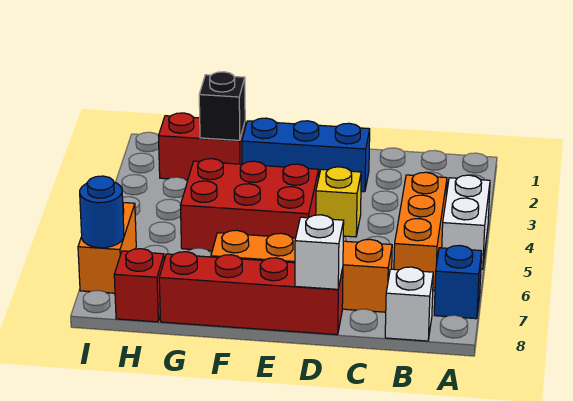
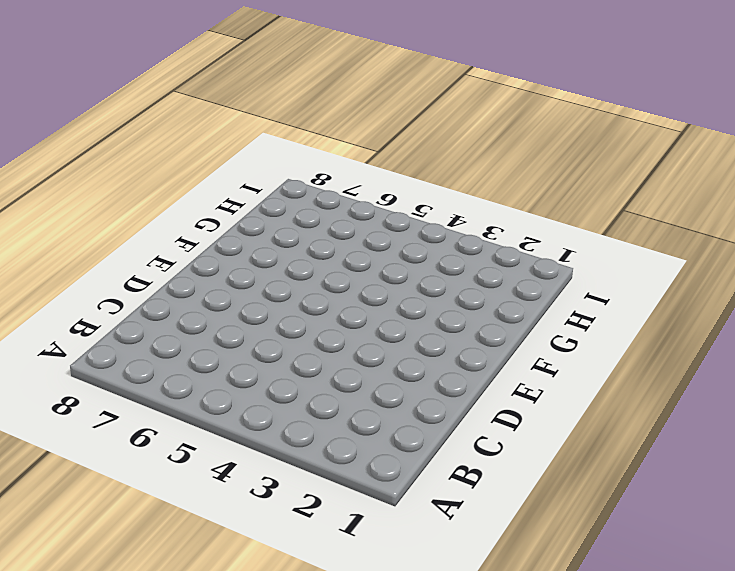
none -> white 1x2 brick [442,175,490,269]
none -> blue 1x1 brick [434,246,482,319]
none -> orange 1x3 brick [394,172,447,291]

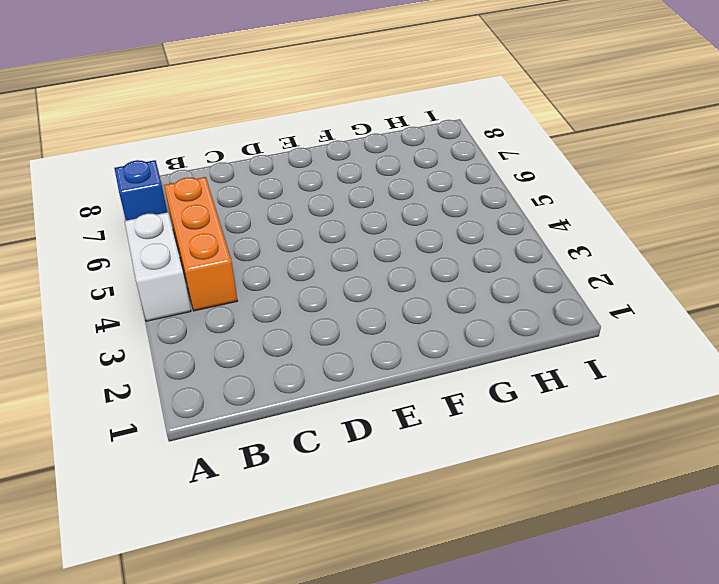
none -> white 1x1 brick [385,267,433,341]
none -> orange 1x4 brick [211,230,392,312]
none -> blue 1x3 brick [242,118,370,192]

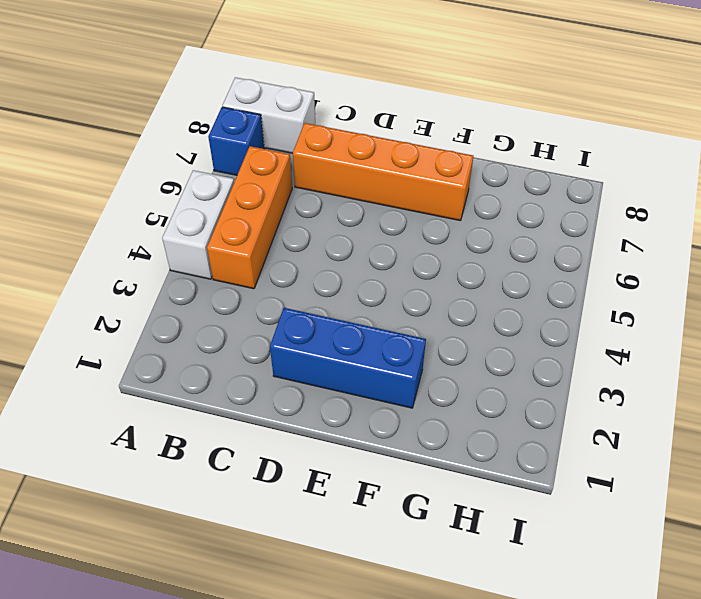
white 1x2 brick [222,77,315,153] -> white 1x1 brick [385,267,433,341]
none -> yellow 1x1 brick [316,167,361,237]
none -> red 1x4 brick [159,252,343,335]
none -> red 2x3 brick [181,159,319,251]

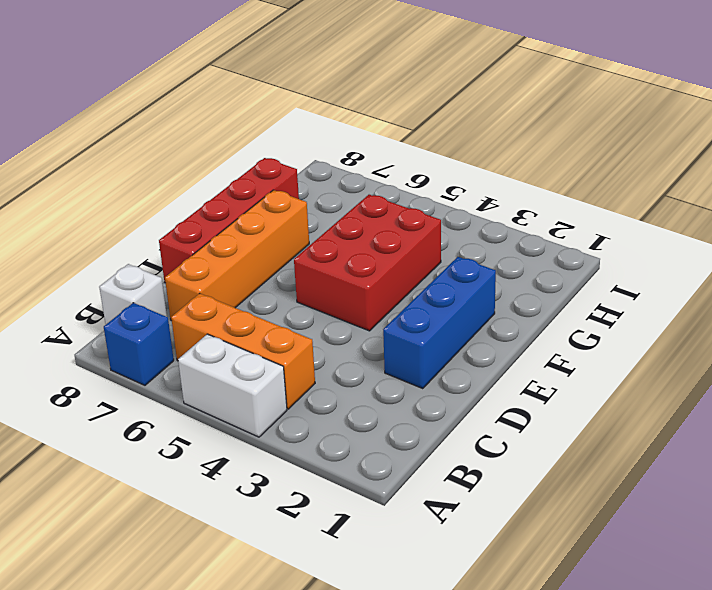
none -> yellow 1x1 brick [316,167,361,237]
none -> red 1x2 brick [159,113,245,180]
none -> red 1x1 brick [114,249,164,322]

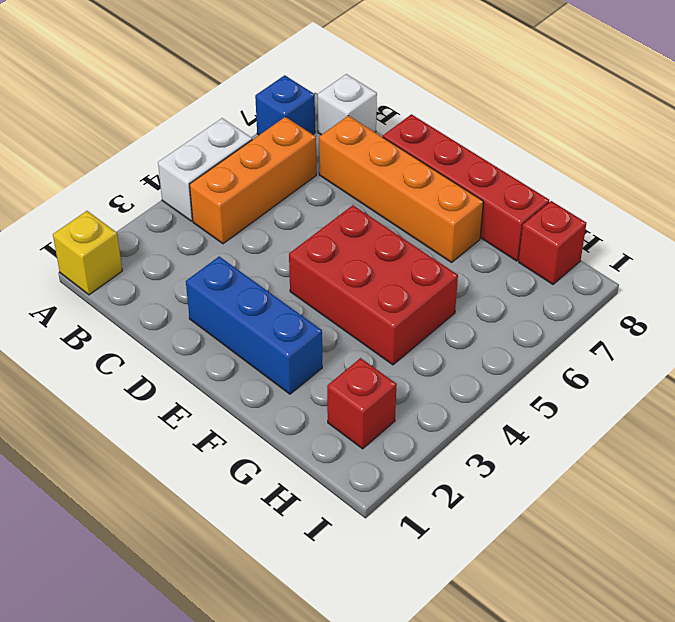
yellow 1x1 brick [53,211,122,295] -> yellow 1x1 brick moved to [316,167,361,237]
red 1x1 brick [327,358,397,449] -> red 1x2 brick [159,113,245,180]
none -> orange 1x2 brick [78,203,136,293]
none -> white 1x1 brick [295,215,344,289]
none -> black 1x1 brick [199,72,245,140]

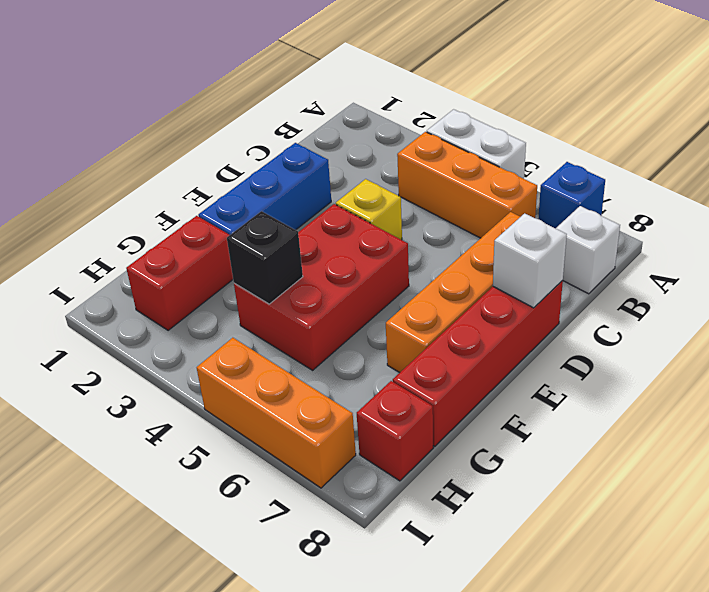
black 1x1 brick [227,211,303,304] -> black 1x1 brick moved to [199,72,245,140]
orange 1x3 brick [197,338,356,488] -> orange 1x2 brick [78,203,136,293]
none -> blue 1x1 round brick [80,176,124,248]

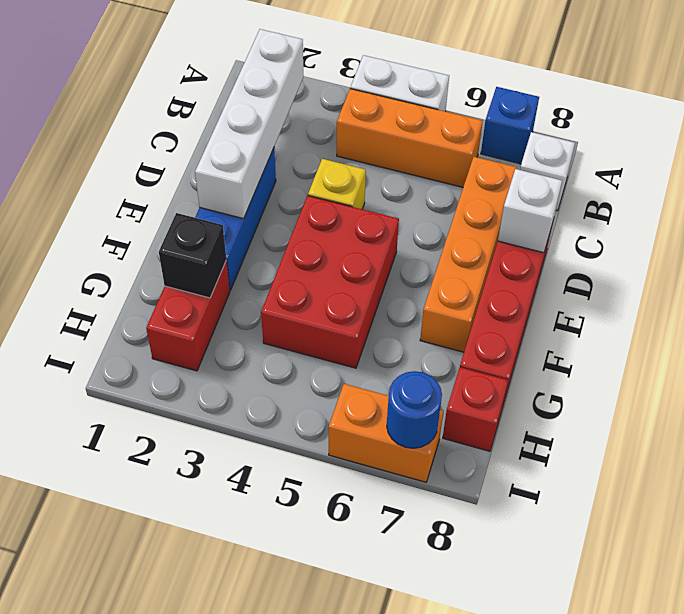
white 1x4 brick [195,29,304,219] -> none

